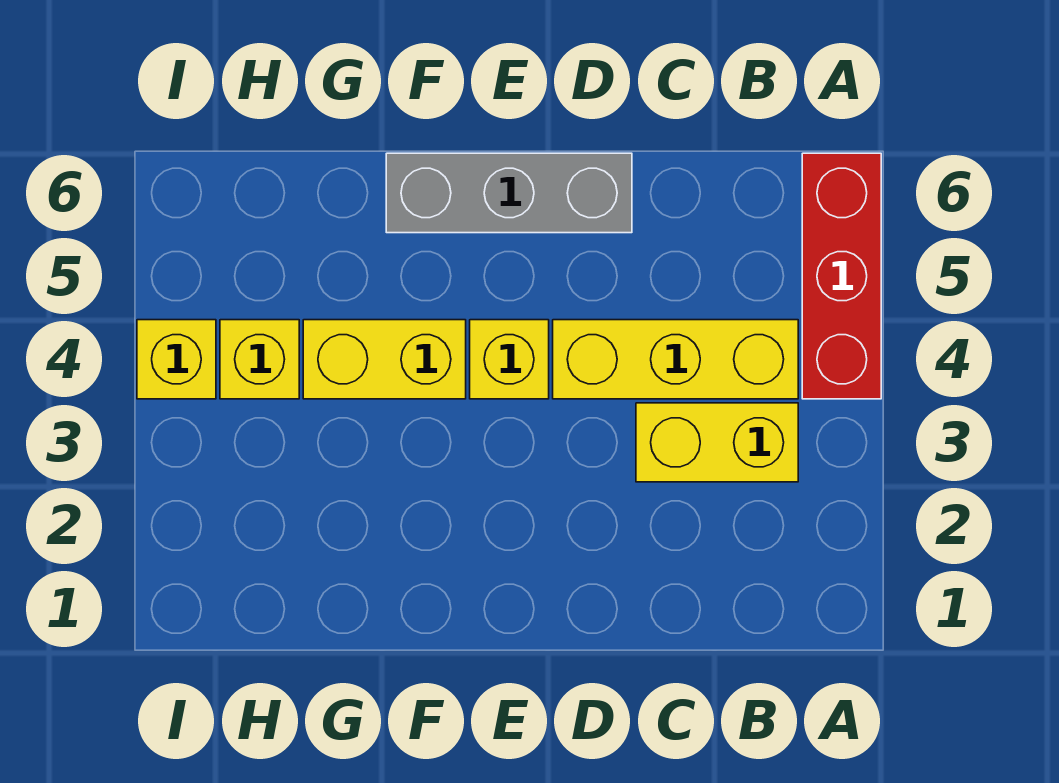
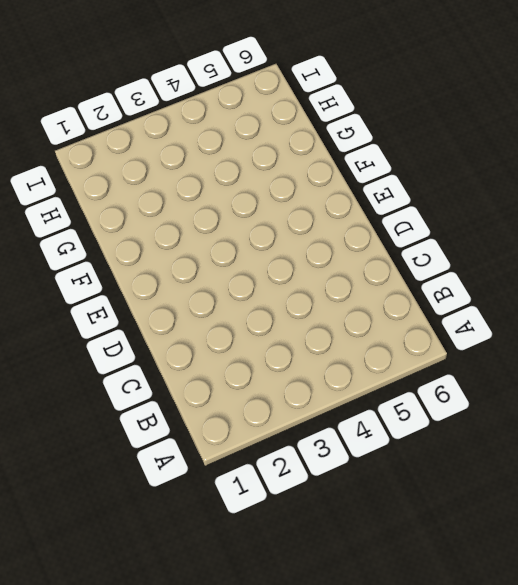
none -> red 1x3 brick [802,153,881,399]
none -> yellow 1x2 brick [636,403,798,482]

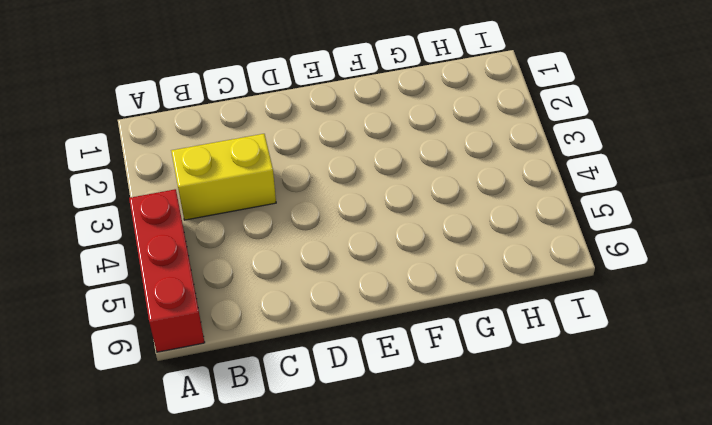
none -> yellow 1x3 brick [553,320,798,399]
none -> grey 1x3 brick [386,153,632,233]

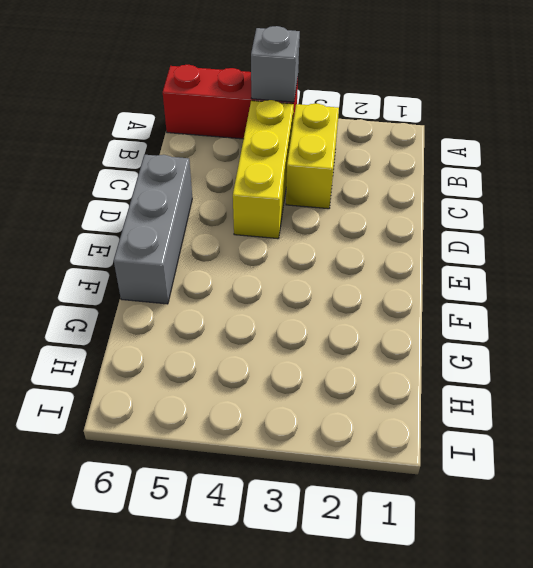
grey 1x1 brick [251,26,300,102] -> none
none -> yellow 1x1 brick [470,320,549,399]
none -> yellow 1x2 brick [303,320,466,399]

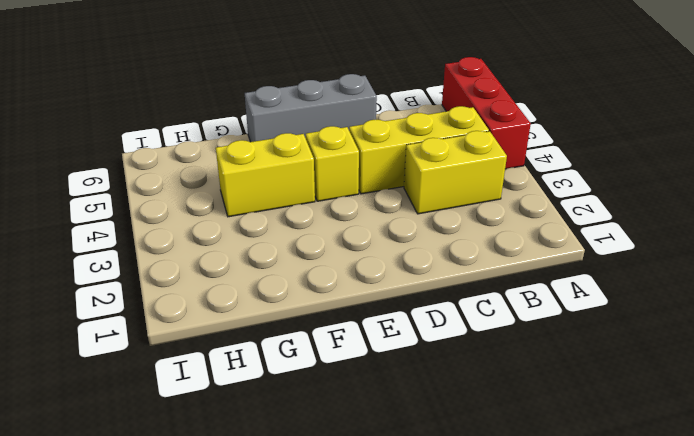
none -> yellow 1x1 brick [220,320,299,399]
none -> yellow 1x1 brick [137,320,216,399]

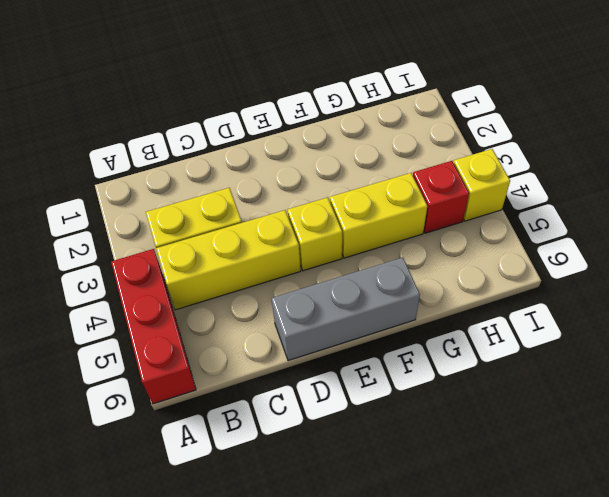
red 1x1 brick [413,161,469,233] -> yellow 1x1 brick [220,320,299,399]

